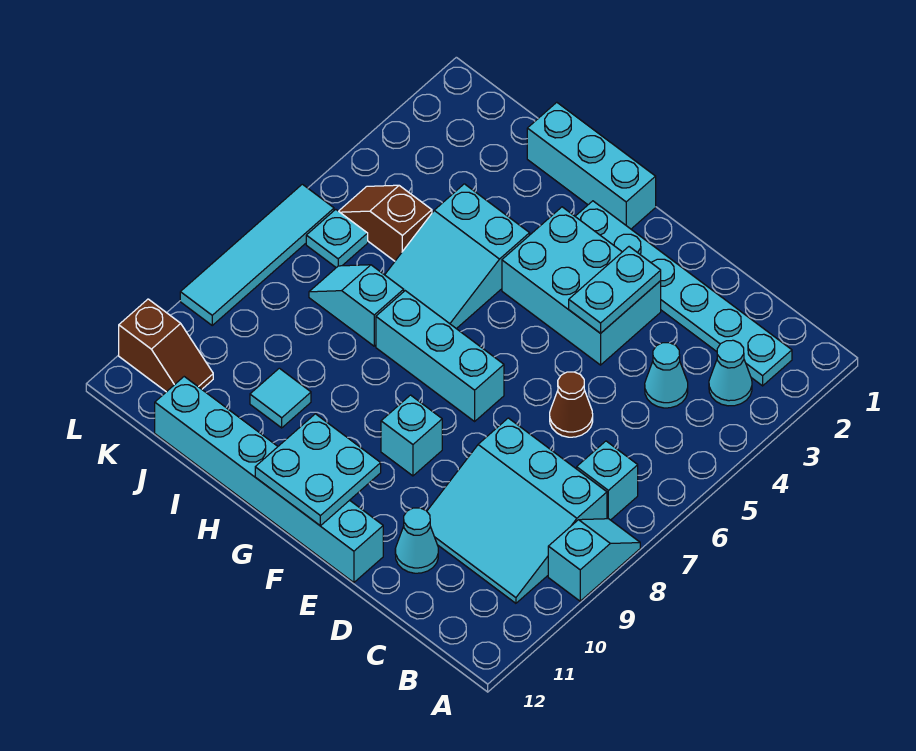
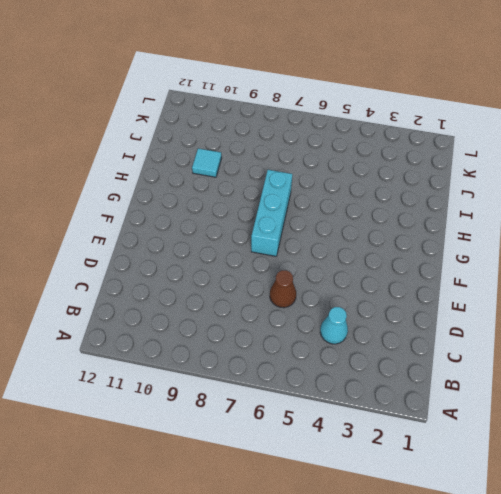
none -> cyan 1x2 slope [548,519,640,601]
none -> cyan 1x6 plate [575,201,792,386]
none -> cyan 1x1 cone [709,340,752,406]

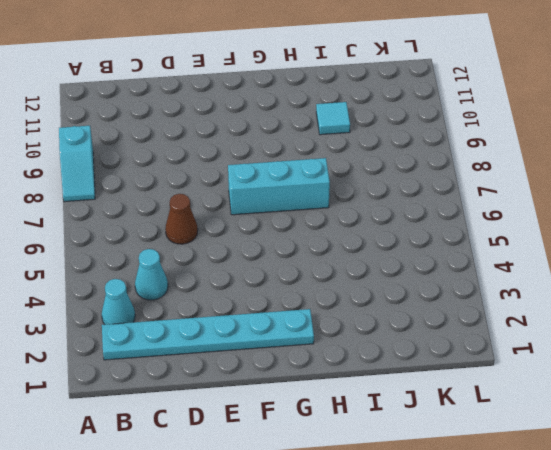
none -> cyan 1x1 brick [577,441,638,520]
none -> cyan 3x3 slope [427,418,607,603]
none -> cyan 1x1 cone [395,508,438,573]

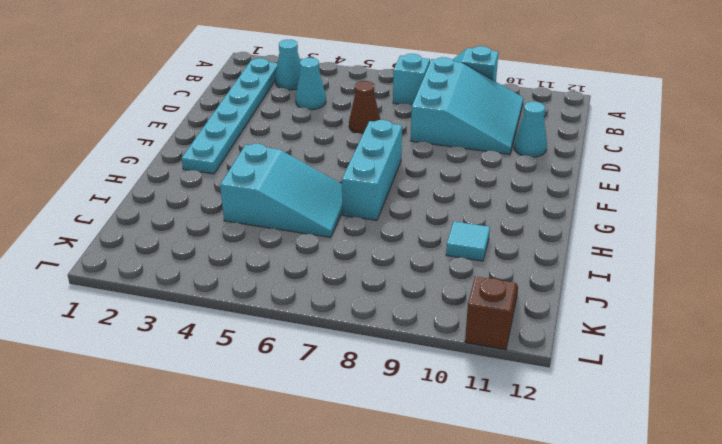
none -> cyan 2x3 brick [502,207,661,365]
none -> cyan 1x6 brick [155,377,383,582]
none -> cyan 1x1 brick [381,395,442,476]

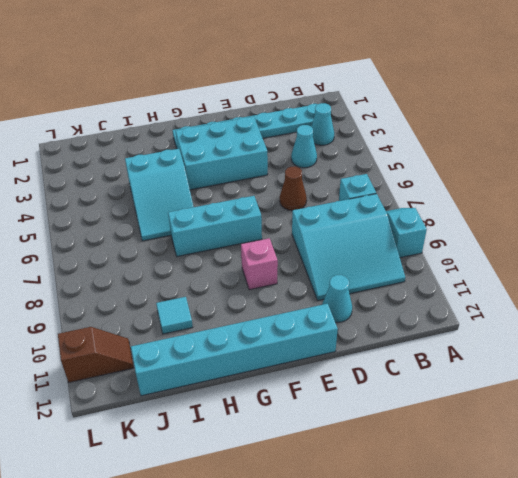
pink 1x1 brick [241,238,278,290] -> cyan 1x1 brick [381,395,442,476]
none -> cyan 1x3 brick [527,102,656,229]
none -> cyan 1x2 slope [309,265,404,346]
none -> brown 1x2 slope [339,185,432,261]

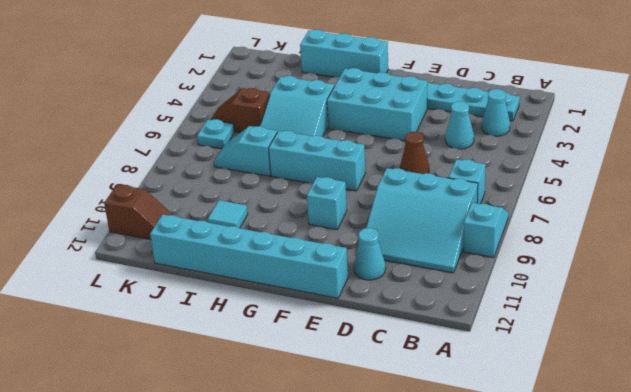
none -> cyan 1x4 tile [180,184,334,325]
none -> cyan 1x2 plate [569,247,661,333]
none -> cyan 2x2 plate [255,414,381,526]

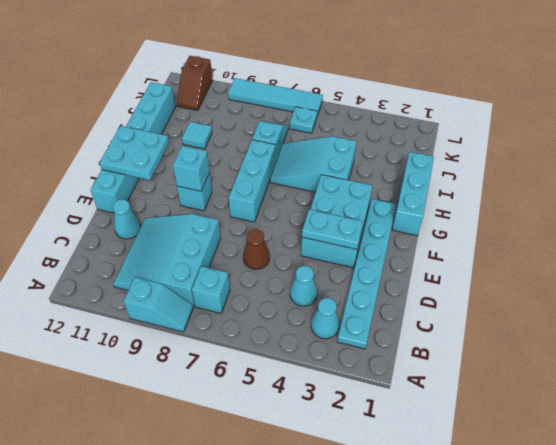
cyan 1x1 brick [173,146,210,191] -> none
none -> brown 1x2 slope [339,185,432,261]

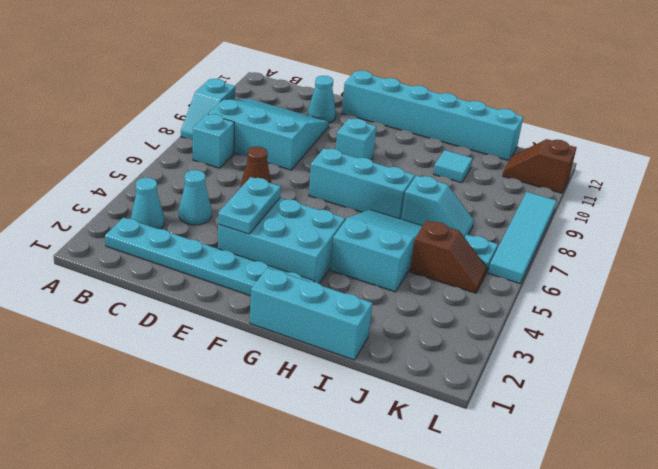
none -> cyan 2x2 plate [255,414,381,526]

